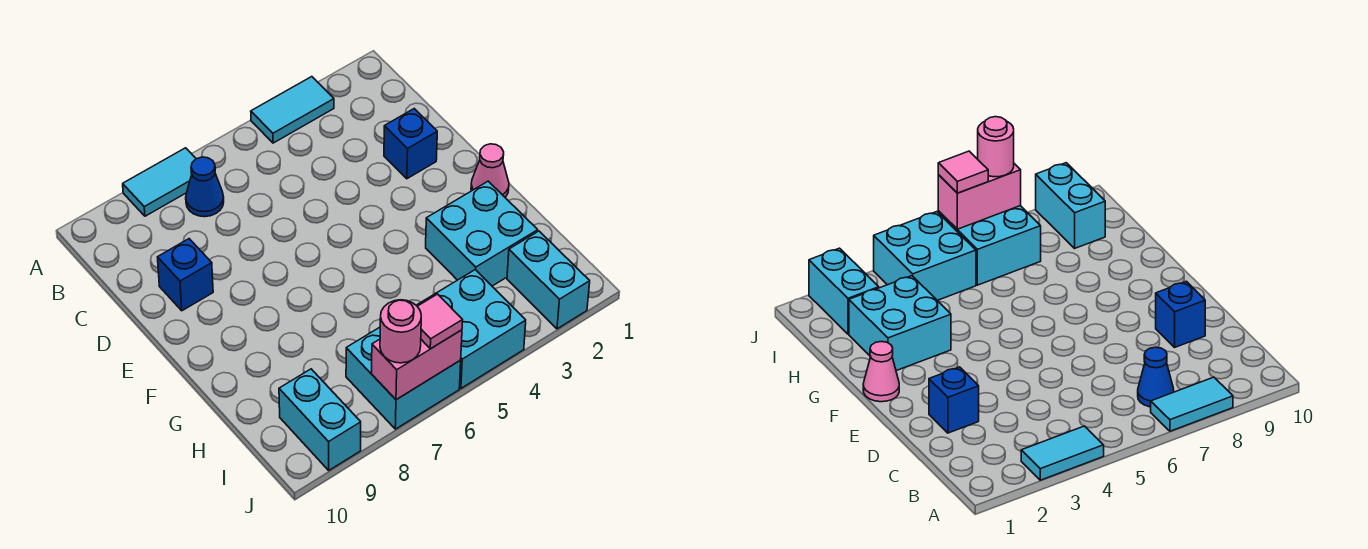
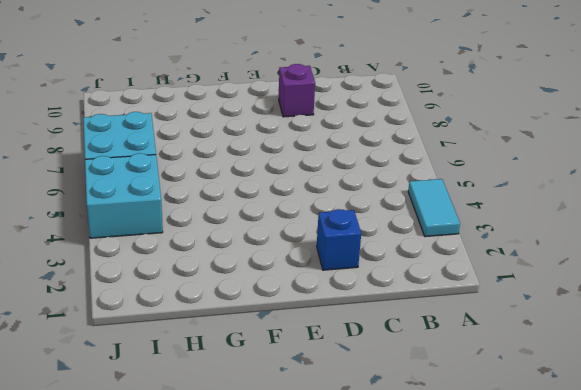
purple 1x1 brick [279,64,315,117] -> blue 1x1 brick [158,239,213,311]
none -> cyan 1x2 tile [123,148,196,216]
none -> blue 1x1 cone [186,157,224,217]
none -> pink 1x1 cone [471,144,509,197]

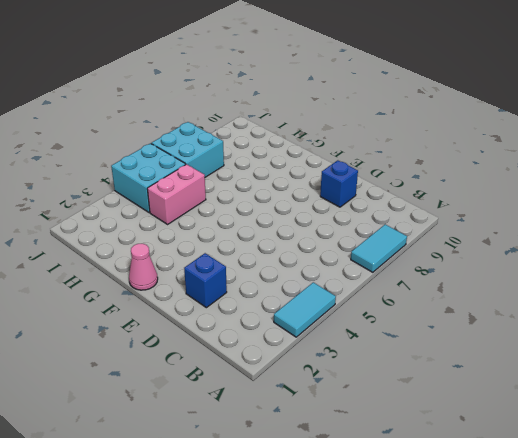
pink 1x2 brick [147,164,206,224] -> pink 1x2 brick moved to [372,330,462,400]
none -> blue 1x1 cone [186,157,224,217]
none -> cyan 2x2 brick [426,181,538,286]
none -> cyan 1x2 brick [507,231,590,329]

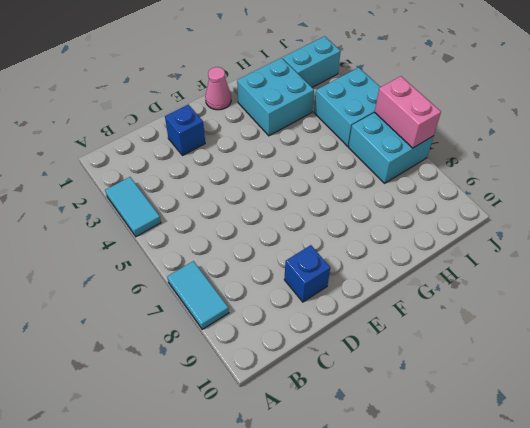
none -> blue 1x1 cone [186,157,224,217]
none -> cyan 1x2 brick [279,369,361,470]
none -> pink 1x1 tile [417,294,463,349]

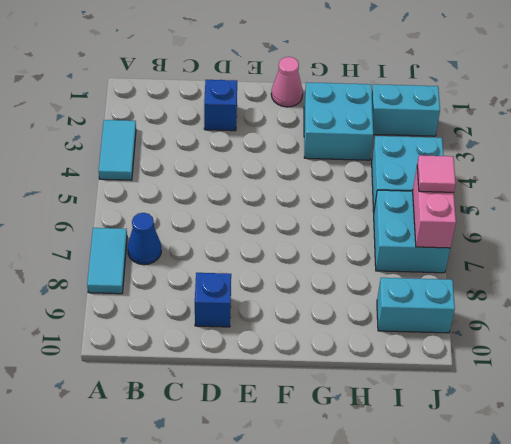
none -> pink 1x1 round brick [380,300,421,363]

